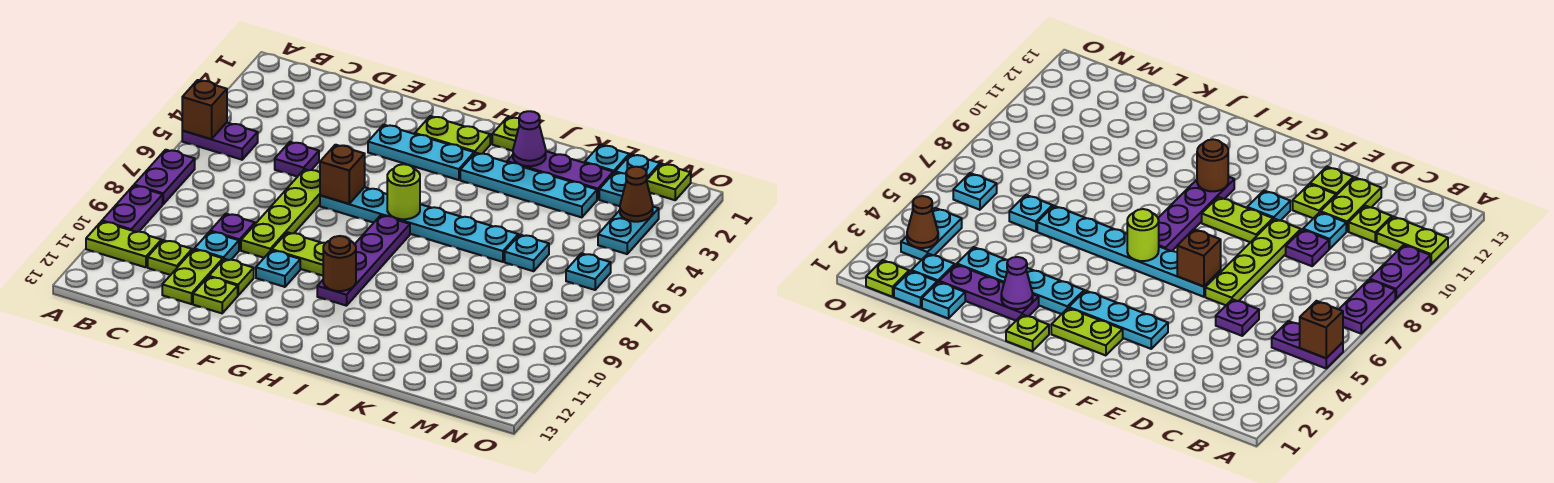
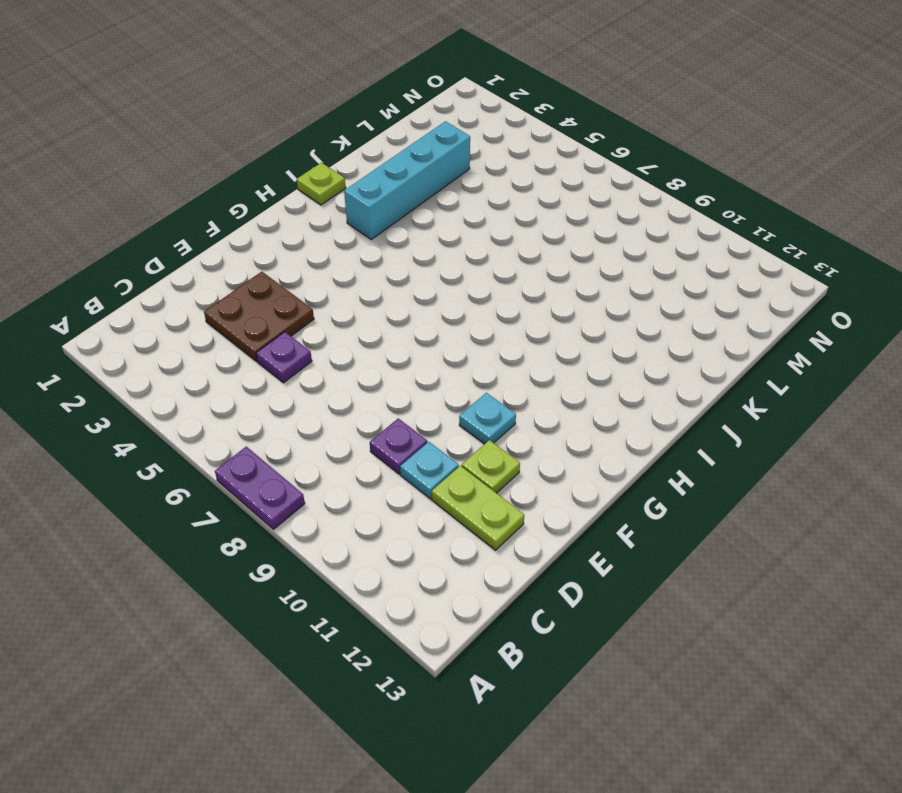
brown 2x2 plate [204,272,314,361] -> none
cyan 1x4 brick [344,121,470,239] -> cyan 1x4 plate [460,153,597,217]
none -> purple 1x2 plate [182,123,258,160]
none -> purple 1x2 plate [102,186,163,232]
none -> lime 1x2 plate [86,221,161,267]
none -> lime 1x1 plate [148,240,192,275]

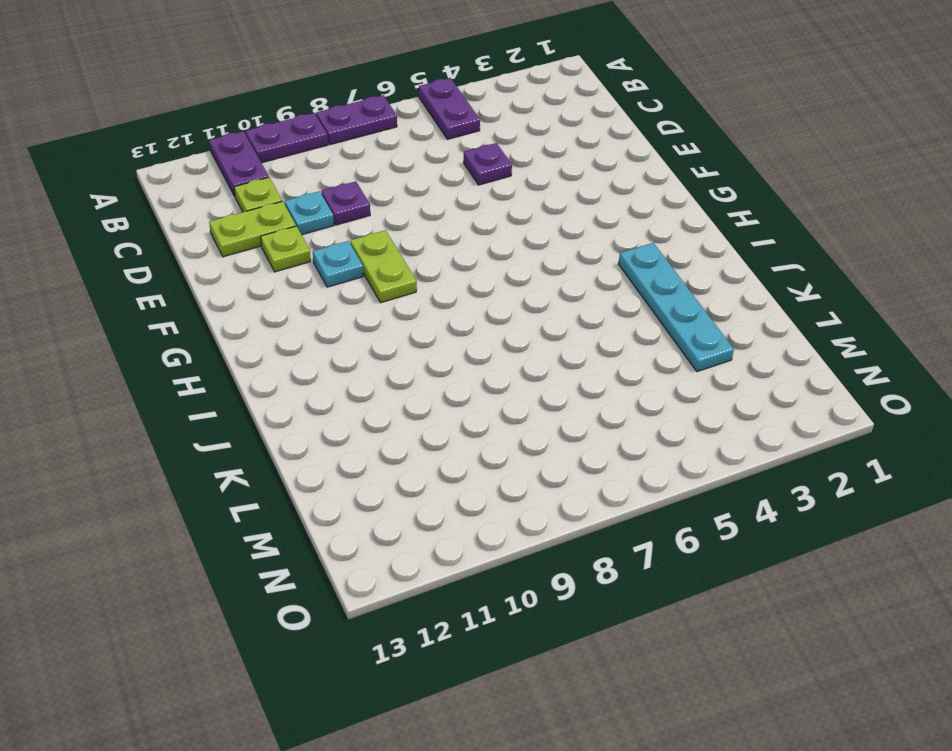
purple 1x2 plate [209,131,269,196] -> lime 1x2 plate [86,221,161,267]
none -> lime 1x4 plate [241,169,320,258]
none -> lime 1x1 plate [193,277,238,313]
none -> cyan 1x3 plate [368,125,474,180]
none -> cyan 1x6 plate [320,187,518,262]

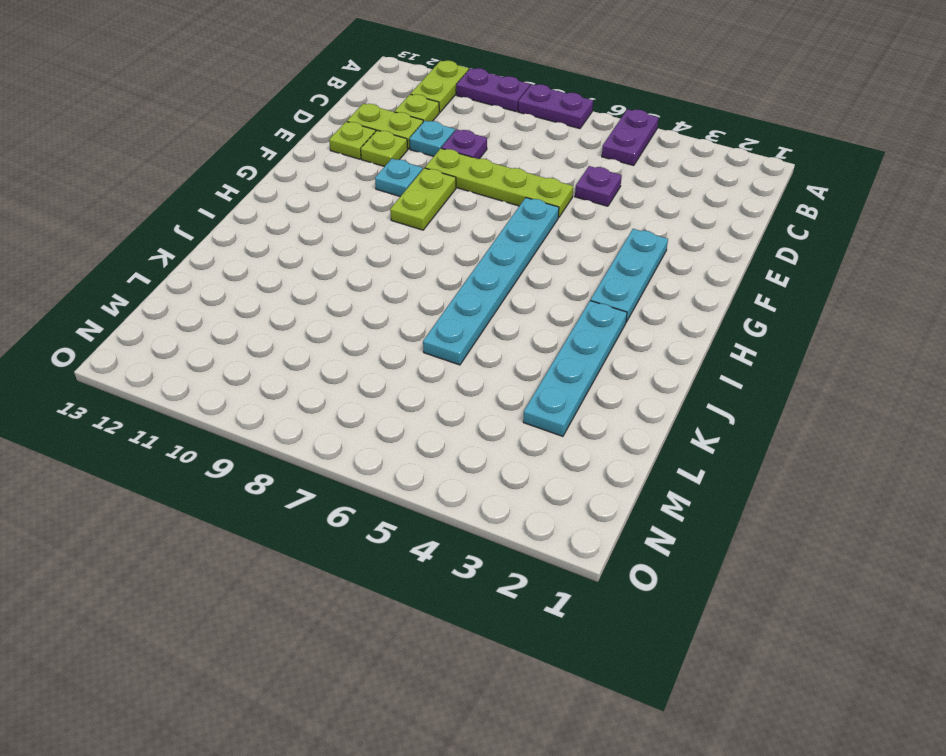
none -> lime 1x2 plate [415,116,490,154]
none -> purple 1x4 plate [317,215,410,306]
none -> lime 1x1 plate [492,117,519,151]
none -> purple 1x3 plate [507,151,613,200]

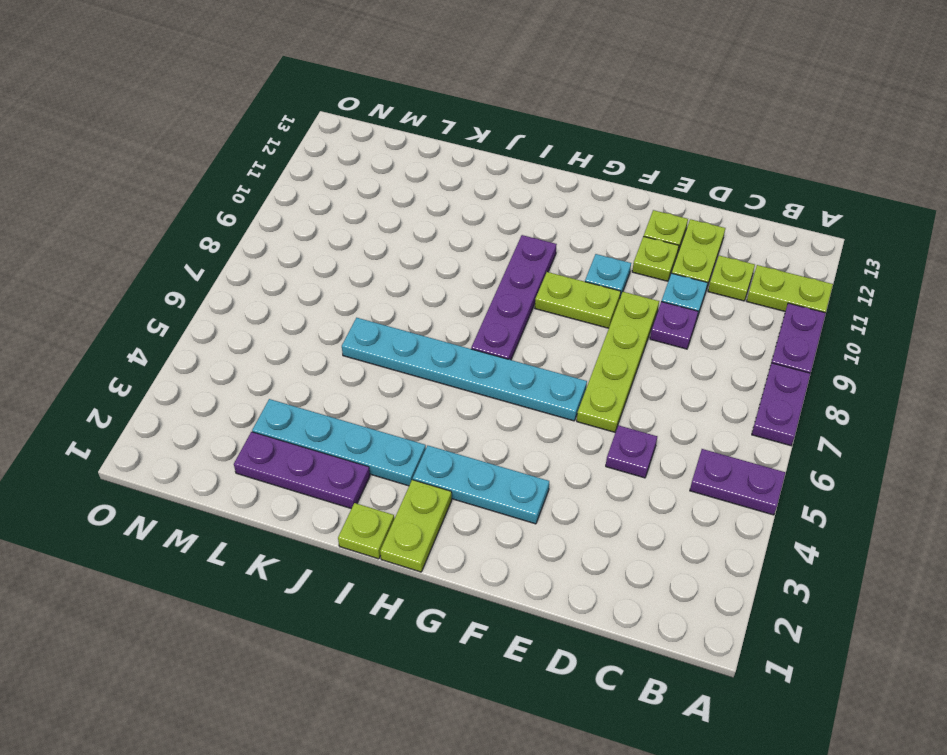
lime 1x2 plate [380,480,452,572] -> lime 1x2 plate turned to [415,116,490,154]
none -> cyan 1x1 plate [585,145,629,173]
none -> cyan 1x1 plate [505,235,549,271]
none -> cyan 1x1 plate [615,154,660,180]
none -> cyan 1x1 plate [599,172,626,206]

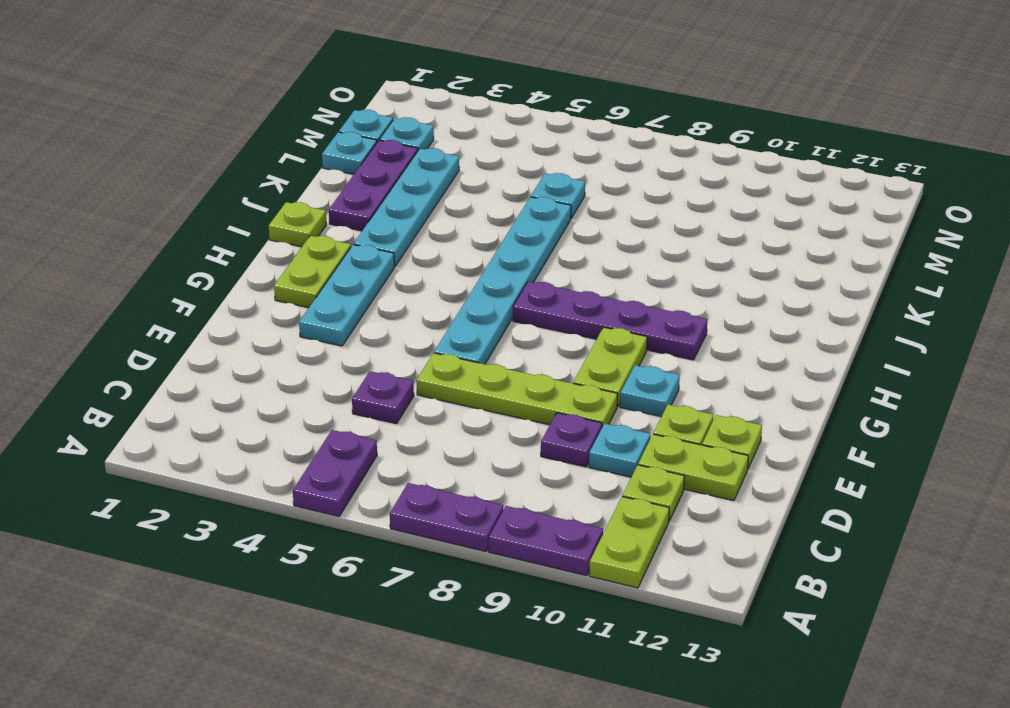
none -> lime 1x1 plate [646,164,691,200]
none -> cyan 1x2 plate [598,207,659,254]
none -> cyan 1x1 plate [566,253,611,290]
none -> brown 1x1 brick [182,80,227,139]

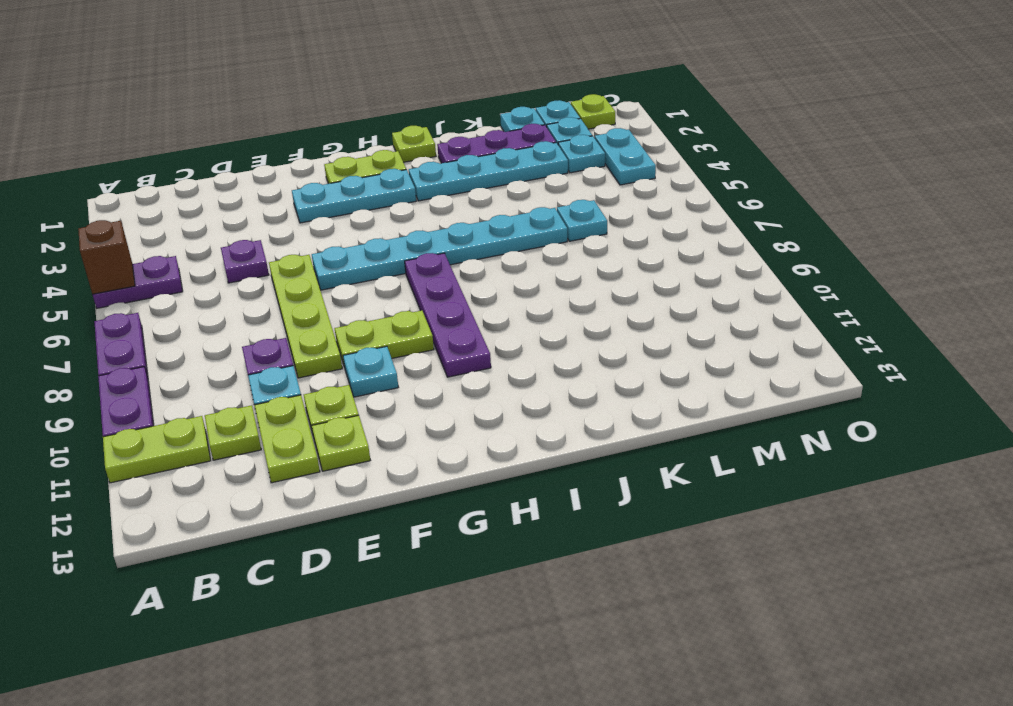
cyan 1x1 plate [558,135,605,173] -> cyan 1x1 plate moved to [566,253,611,290]
none -> brown 1x1 brick [320,145,365,204]
none -> lime 1x1 round brick [387,164,420,219]
none -> brown 1x1 round brick [323,236,356,291]
none -> purple 1x1 cone [513,111,546,166]

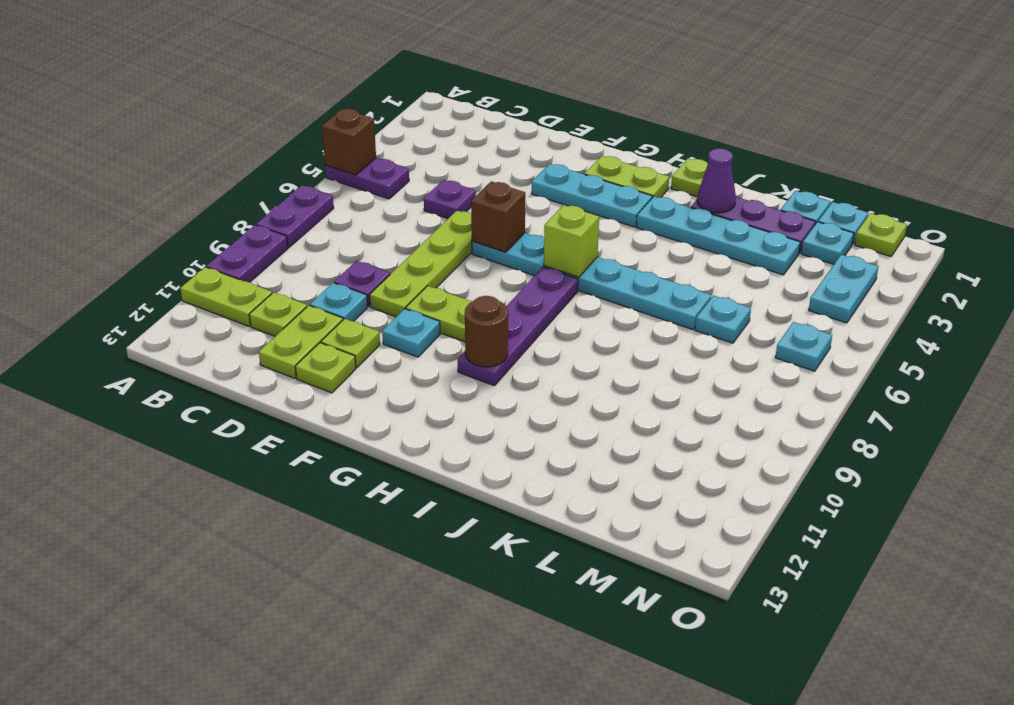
lime 1x1 brick [544,205,599,277] -> lime 1x1 round brick [387,164,420,219]
none -> brown 1x1 cone [620,167,653,222]

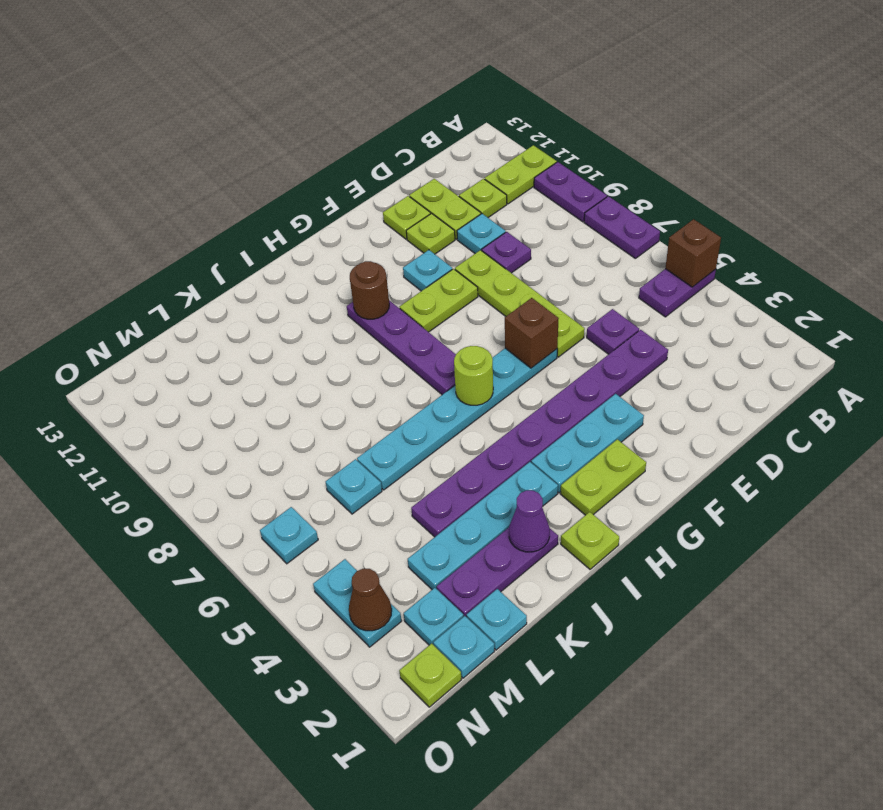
purple 1x8 plate [411,330,668,537] -> none

